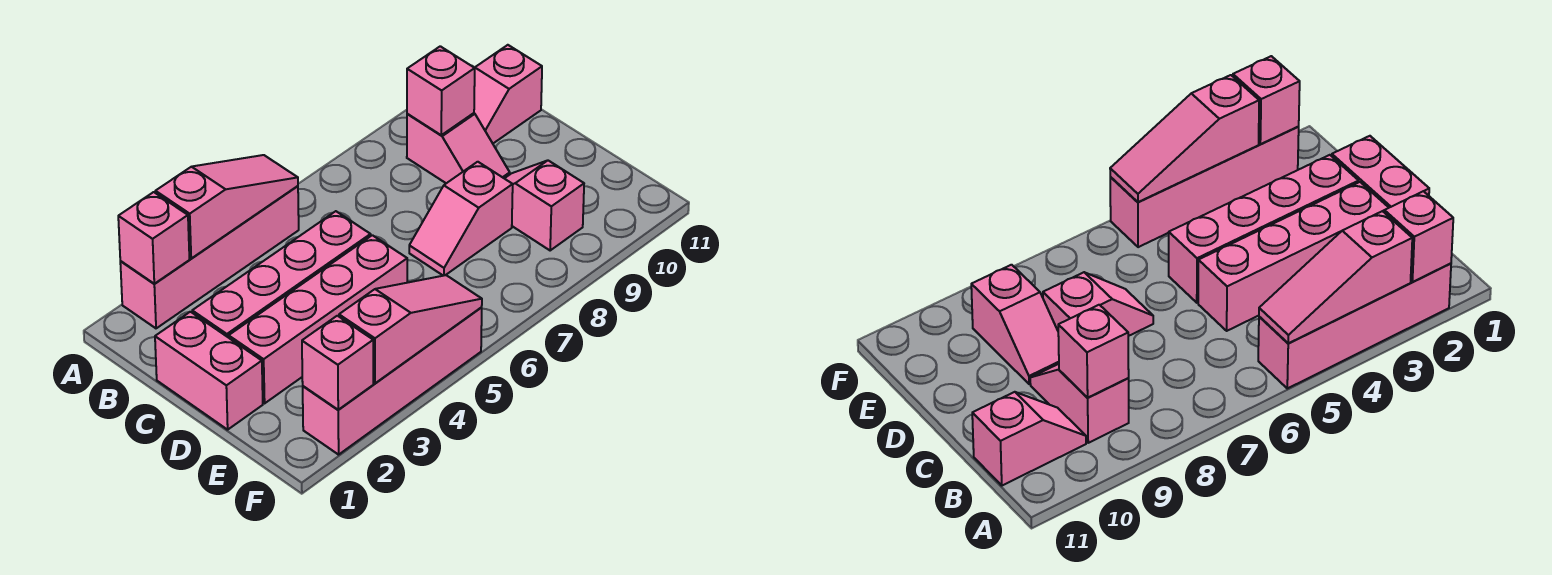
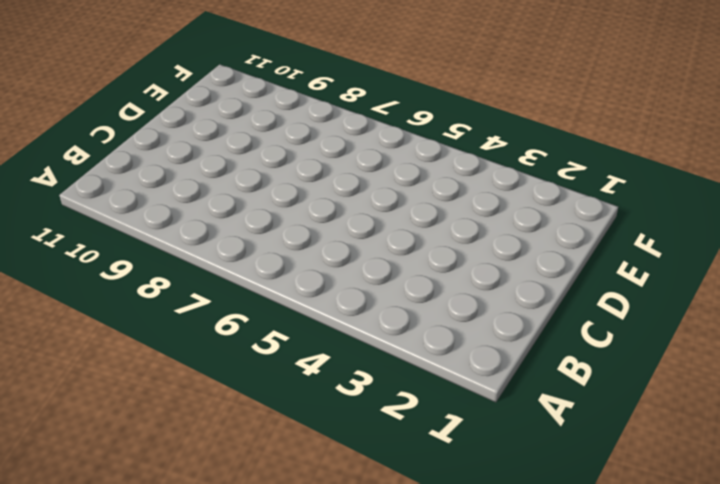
none -> pink 1x4 brick [120,186,299,328]
none -> pink 1x2 slope [407,113,510,183]
none -> pink 1x2 slope [474,45,542,143]

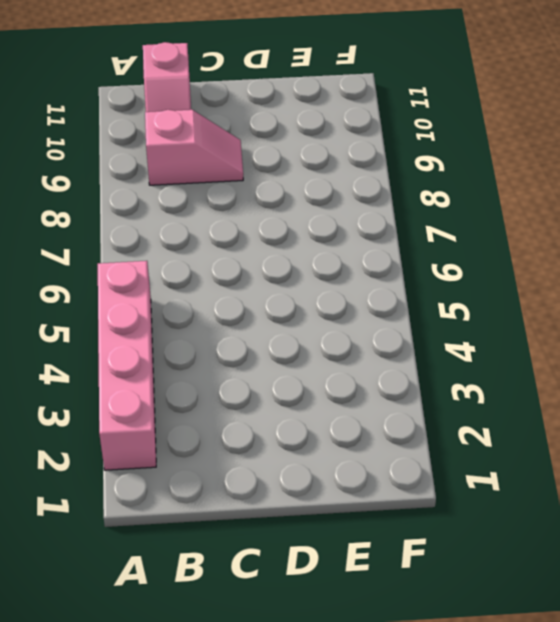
none -> pink 1x2 brick [155,312,263,430]
none -> pink 1x4 brick [192,211,371,338]
none -> pink 1x4 brick [229,235,407,403]

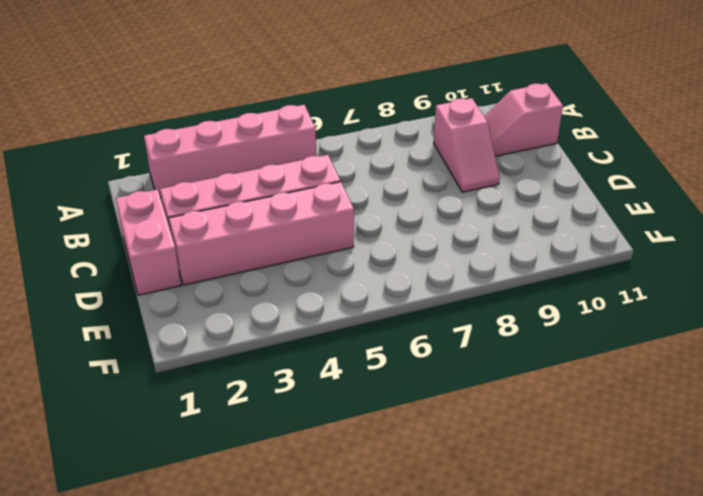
none -> pink 1x2 slope [409,162,513,276]
none -> pink 1x2 slope [504,161,584,250]
none -> pink 1x4 brick [303,308,482,455]

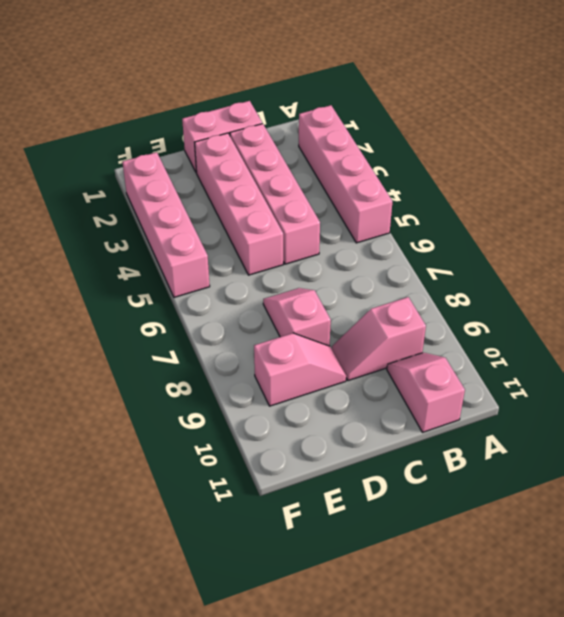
none -> pink 1x1 brick [118,192,189,284]
none -> pink 1x3 slope [155,155,298,259]
none -> pink 1x1 brick [407,46,475,135]

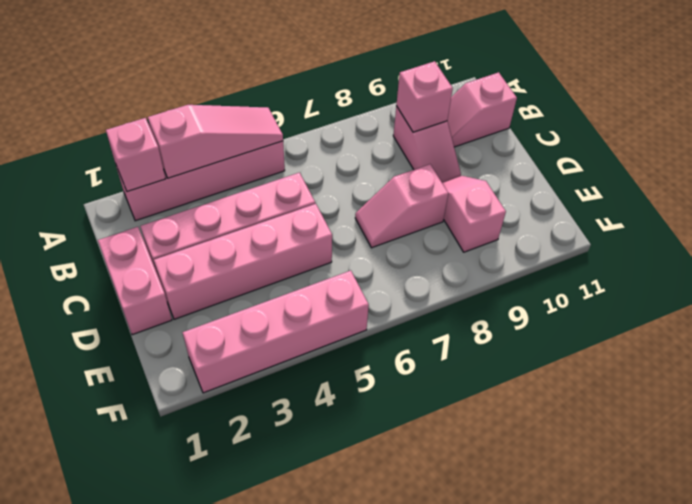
none -> pink 1x1 brick [302,316,373,410]
none -> pink 1x3 slope [339,275,482,383]

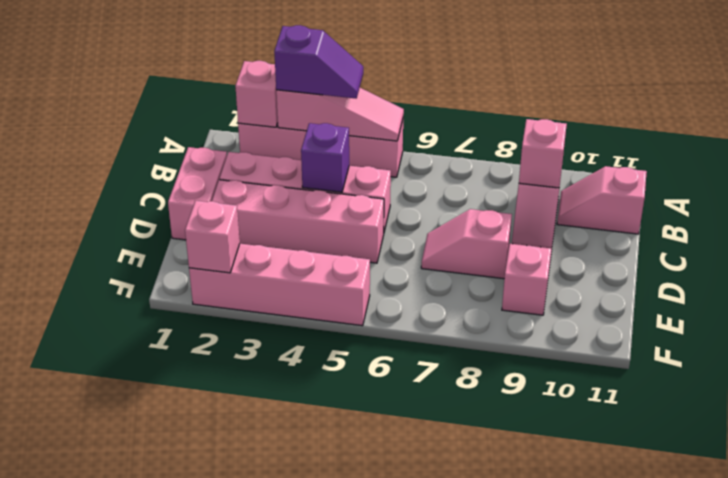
purple 1x2 slope [274,25,363,98] -> none
purple 1x1 brick [301,123,349,192] -> none
none -> pink 1x3 slope [339,275,482,383]

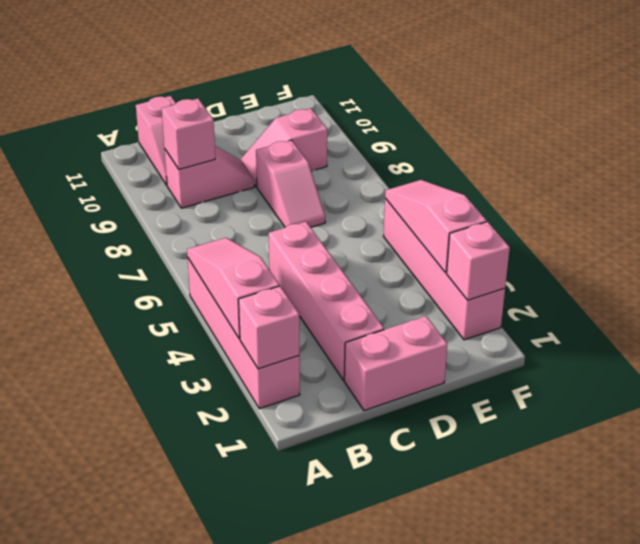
none -> pink 1x4 brick [229,235,407,403]

